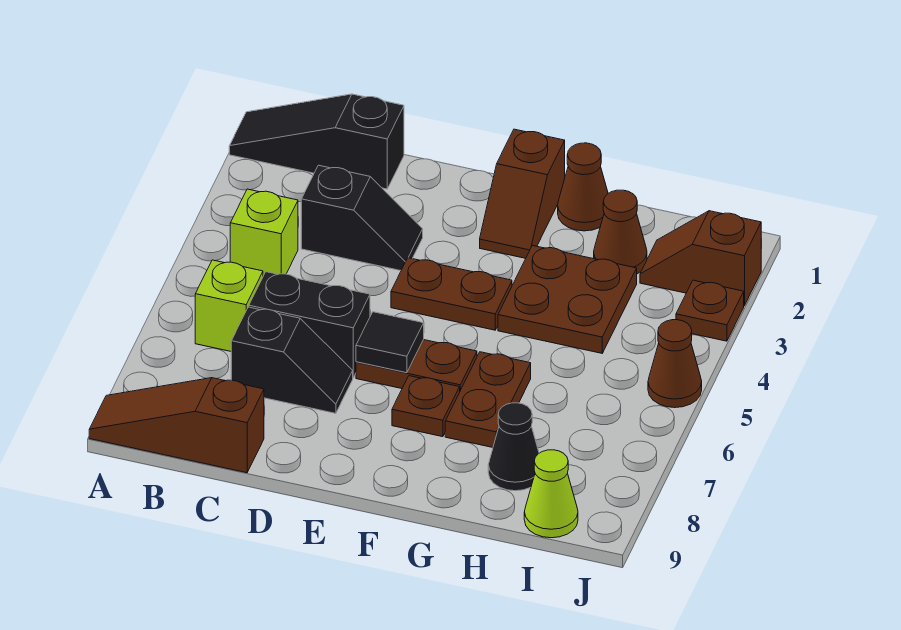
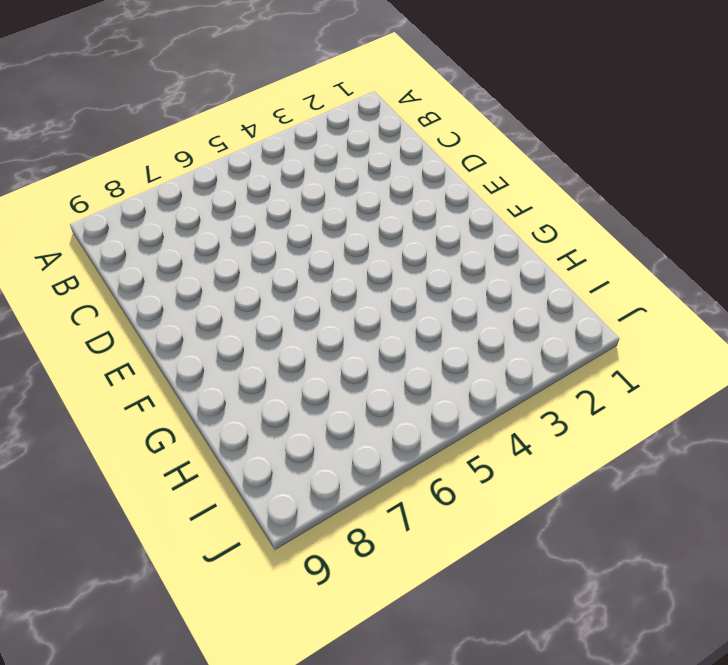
none -> black 1x3 slope [229,94,404,189]
none -> brown 1x3 slope [89,378,264,473]
none -> lime 1x1 brick [230,189,298,276]

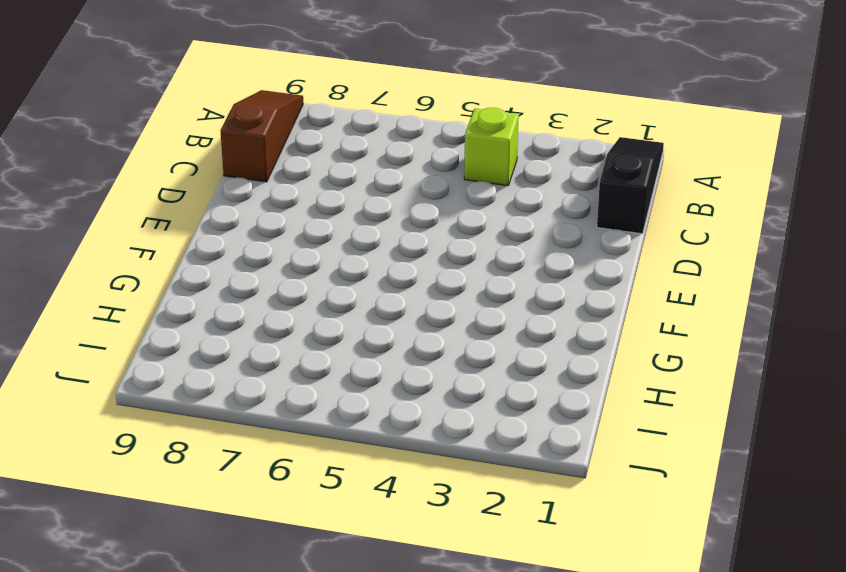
none -> lime 1x1 brick [195,260,263,351]
none -> black 1x2 slope [301,165,423,271]
none -> black 1x2 brick [249,272,370,378]

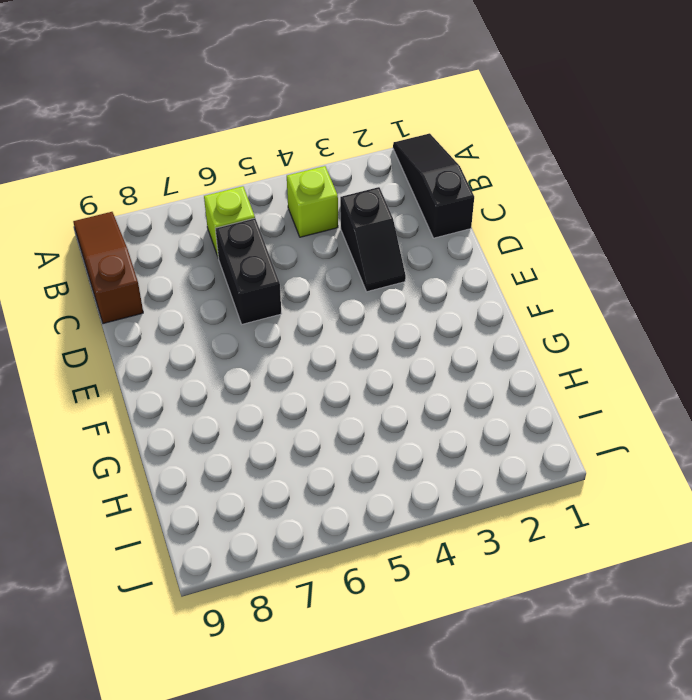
none -> black 1x2 slope [231,307,353,413]
none -> brown 1x2 plate [391,258,512,330]
none -> brown 1x2 plate [356,340,477,390]

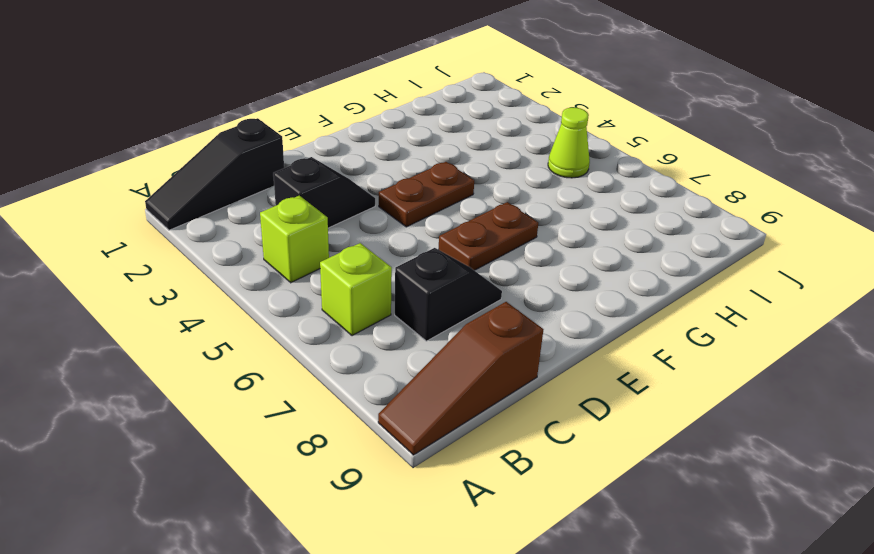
lime 1x1 cone [548,107,590,178] -> lime 1x1 cone moved to [524,450,578,538]
none -> black 1x2 brick [249,272,370,378]
none -> brown 1x2 slope [480,129,565,258]
none -> brown 1x1 plate [392,376,460,437]

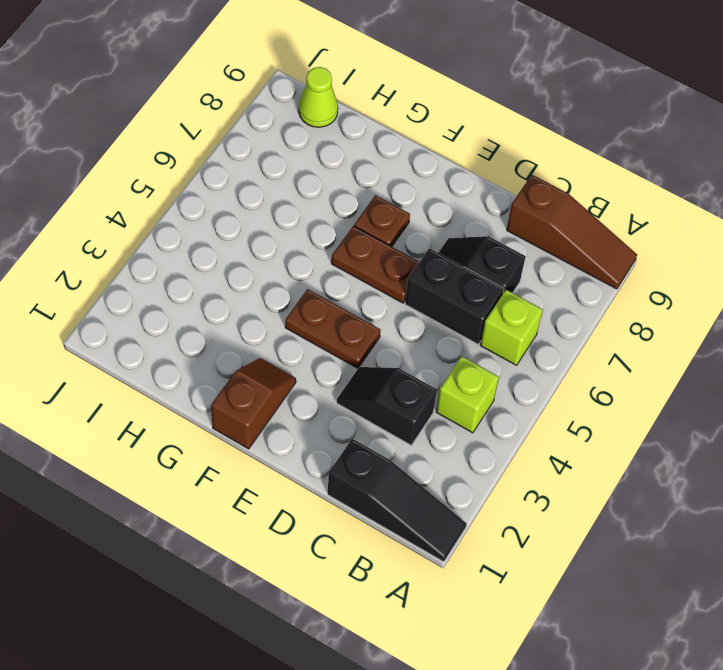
none -> brown 1x1 cone [558,143,608,231]
none -> brown 2x2 plate [498,245,637,353]
none -> brown 1x2 plate [445,352,531,447]

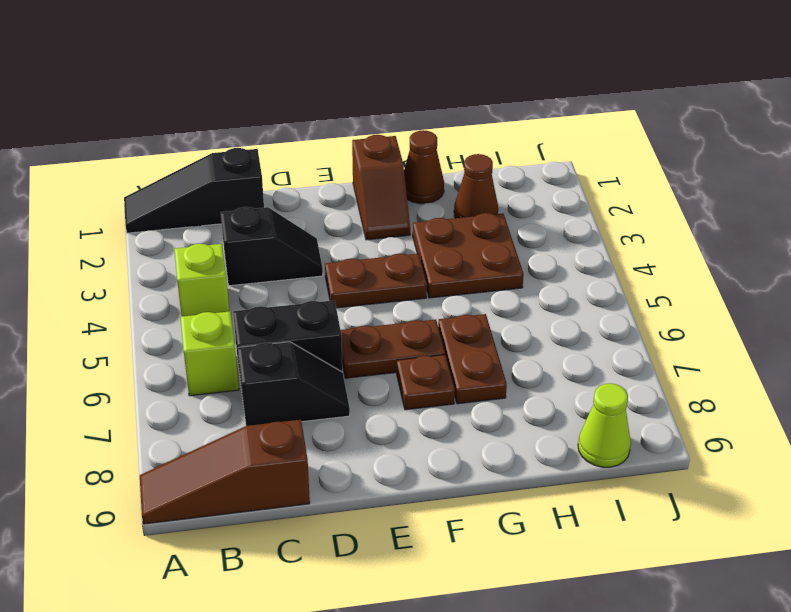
none -> black 1x1 cone [488,403,539,491]
none -> brown 1x2 slope [640,211,761,306]
none -> brown 1x1 plate [676,280,744,341]

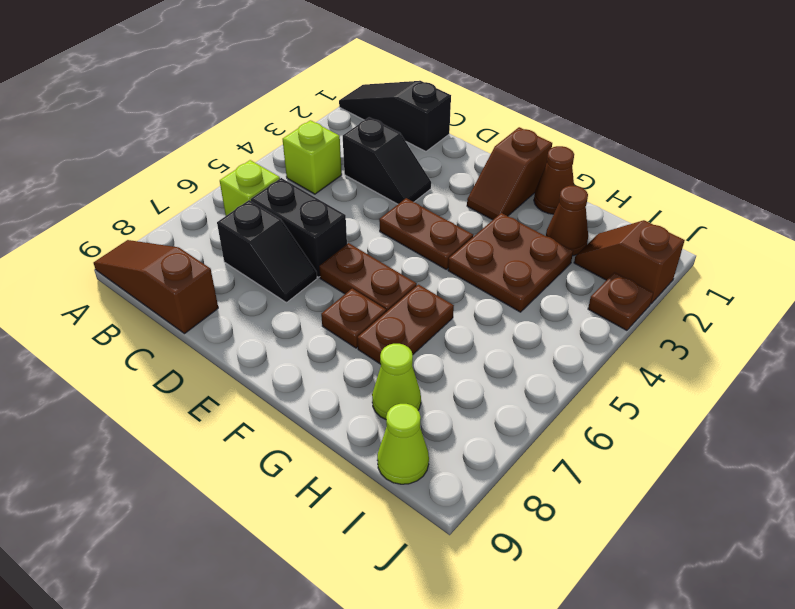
lime 1x1 cone [372,344,421,419] -> black 1x1 cone [488,403,539,491]
none -> brown 1x1 cone [648,320,702,408]
none -> black 1x1 tile [356,312,424,373]

